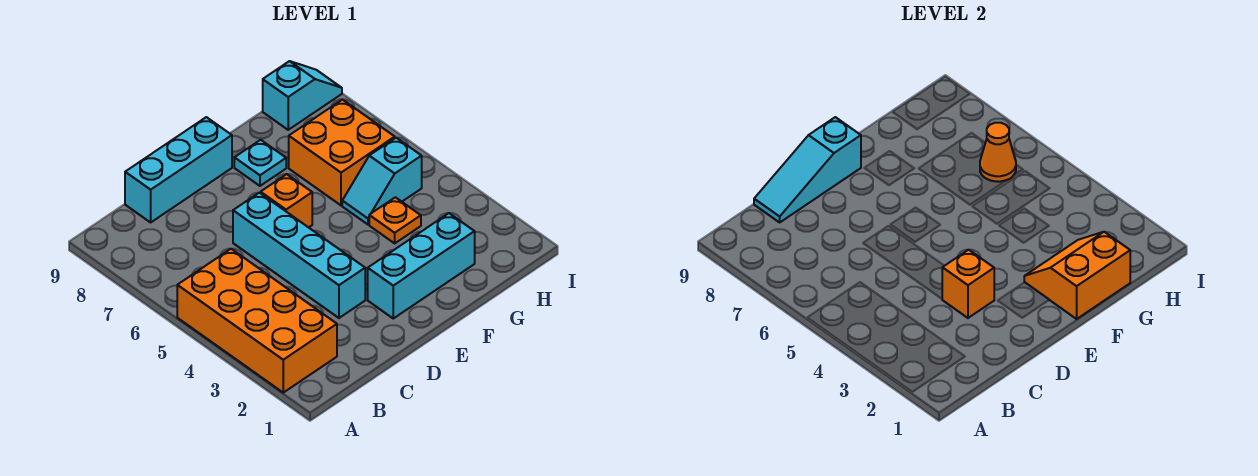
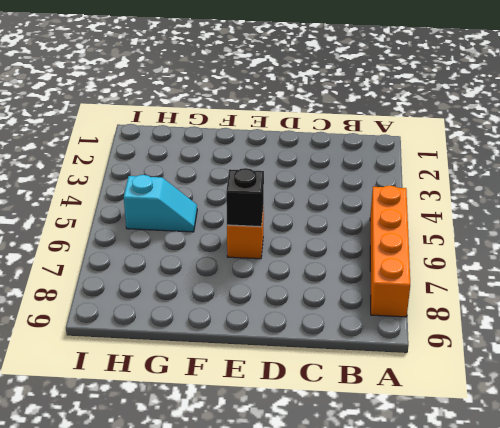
orange 1x4 brick [370,186,410,317] -> orange 2x4 brick [177,249,337,393]
black 1x1 brick [226,168,264,227] -> none
none -> cyan 1x3 brick [125,117,232,222]
none -> cyan 1x4 brick [233,193,365,318]
none -> cyan 1x3 brick [368,213,475,318]

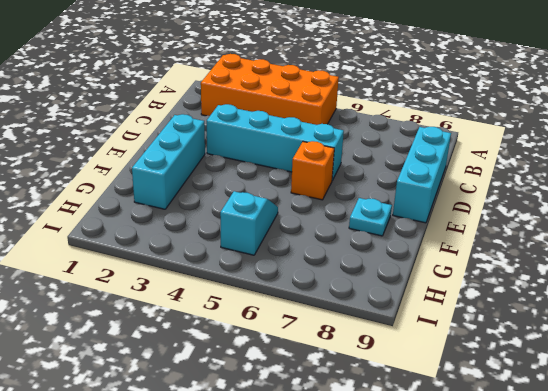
none -> orange 1x1 plate [369,197,421,243]
none -> orange 2x2 brick [289,100,395,205]
none -> cyan 1x2 slope [263,61,342,130]

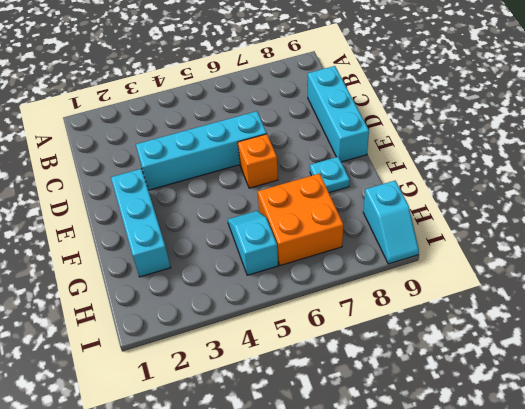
none -> orange 2x4 brick [177,249,337,393]
none -> orange 1x1 plate [369,197,421,243]
none -> cyan 1x3 slope [754,117,861,222]

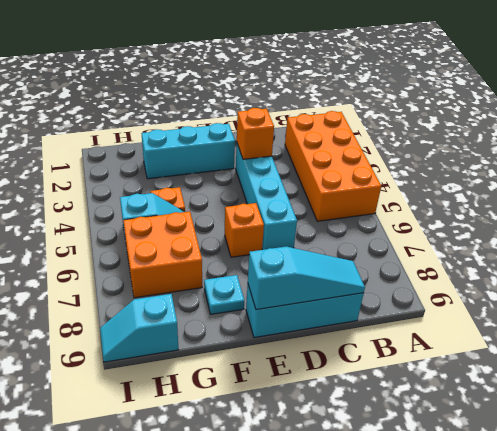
none -> orange 2x2 slope [1024,232,1130,319]
none -> orange 1x1 cone [980,123,1016,182]

